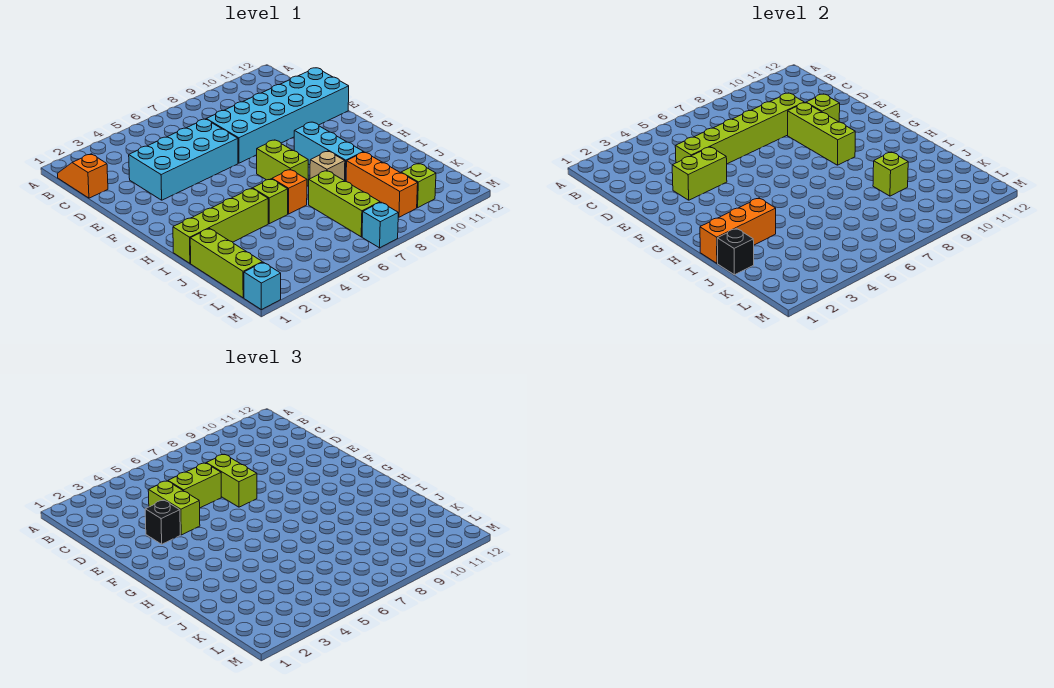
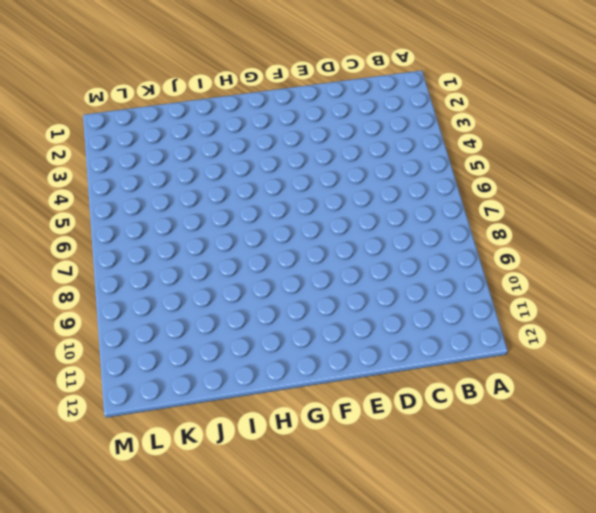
none -> orange 1x2 slope [57,154,108,198]
none -> cyan 2x4 brick [129,119,238,200]
none -> cyan 2x6 brick [206,68,349,163]

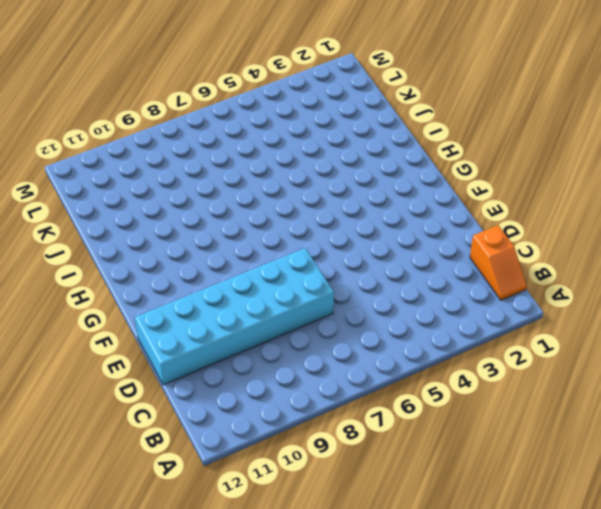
none -> cyan 2x4 brick [129,119,238,200]
none -> lime 1x2 brick [257,140,308,186]
none -> cyan 1x3 brick [294,122,363,181]

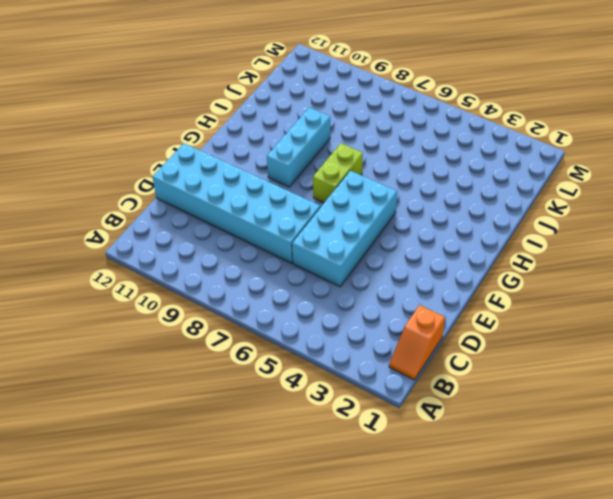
cyan 2x4 brick [292,171,397,287] -> cyan 2x4 brick turned to [129,119,238,200]
none -> lime 1x4 brick [173,188,268,263]
none -> lime 1x1 brick [253,179,288,224]
none -> orange 1x1 brick [272,170,307,214]

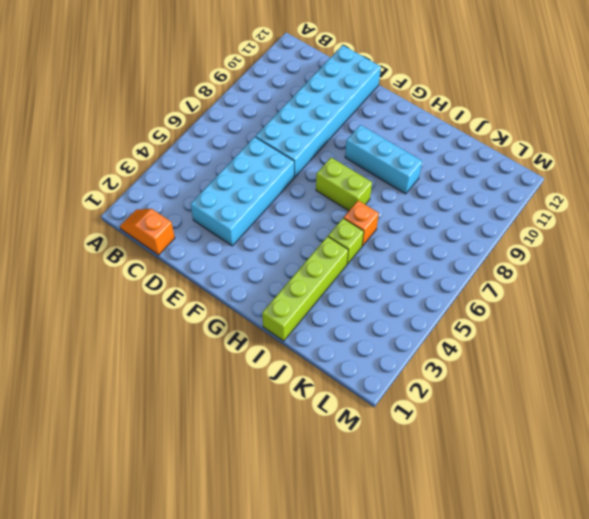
none -> tan 1x1 brick [310,151,345,181]
none -> lime 1x3 brick [190,228,262,298]
none -> lime 1x3 brick [309,171,380,237]

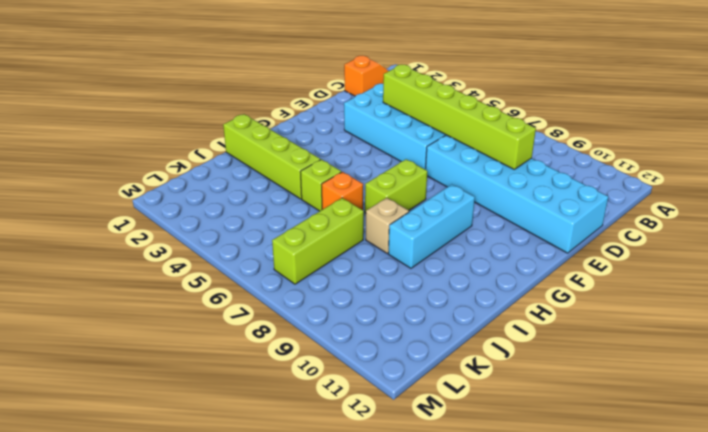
none -> lime 1x3 brick [190,228,262,298]
none -> orange 1x3 brick [346,152,418,217]
none -> lime 1x1 brick [401,163,436,208]

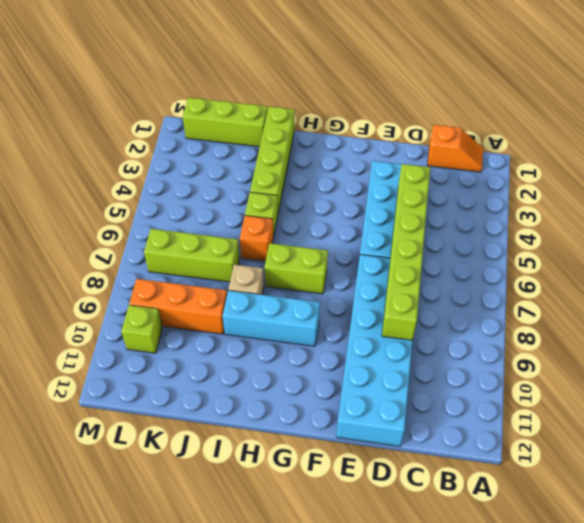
none -> cyan 1x1 brick [244,262,281,310]
none -> cyan 1x1 brick [362,202,398,248]
none -> lime 1x2 brick [672,147,727,200]

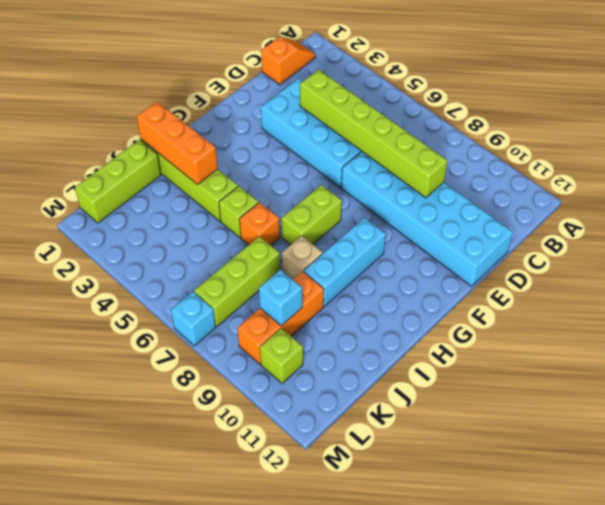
cyan 1x1 brick [259,270,302,326] -> cyan 1x1 brick moved to [244,262,281,310]
none -> lime 1x2 brick [672,147,727,200]
none -> lime 1x3 brick [788,103,855,165]
none -> lime 1x1 brick [806,94,840,122]

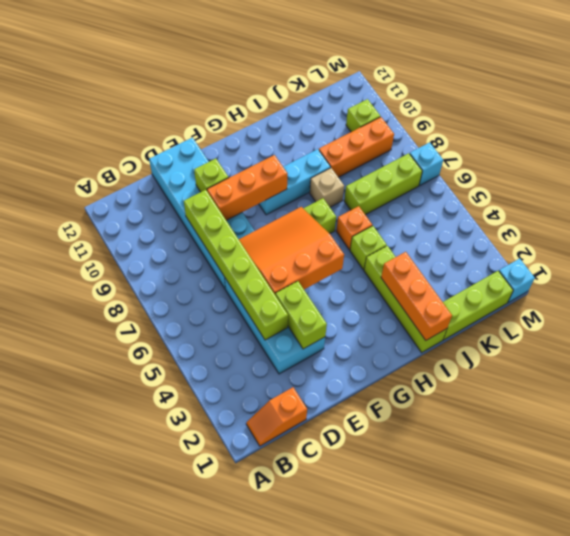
orange 3x3 slope [239,207,344,294] -> none
orange 1x3 brick [207,155,288,220] -> lime 1x3 brick [788,103,855,165]
none -> black 1x1 brick [717,228,754,275]
none -> lime 1x1 brick [873,152,908,196]
none -> lime 1x2 brick [148,481,200,535]

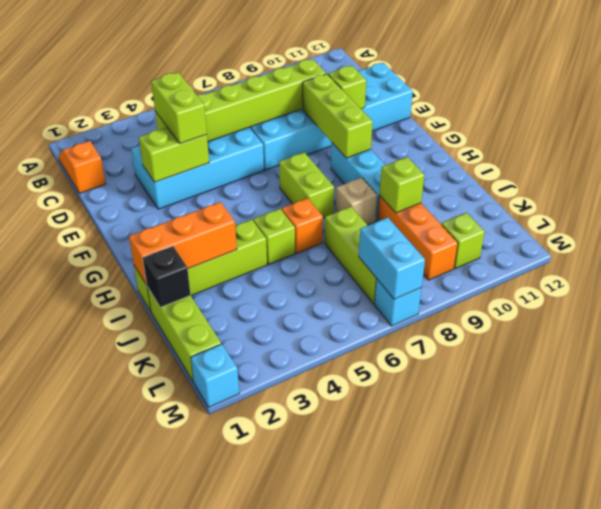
cyan 1x2 brick [359,218,425,299] -> none
none -> lime 1x2 brick [168,463,221,508]
none -> lime 1x2 brick [206,455,257,507]
none -> black 1x1 brick [145,500,180,544]

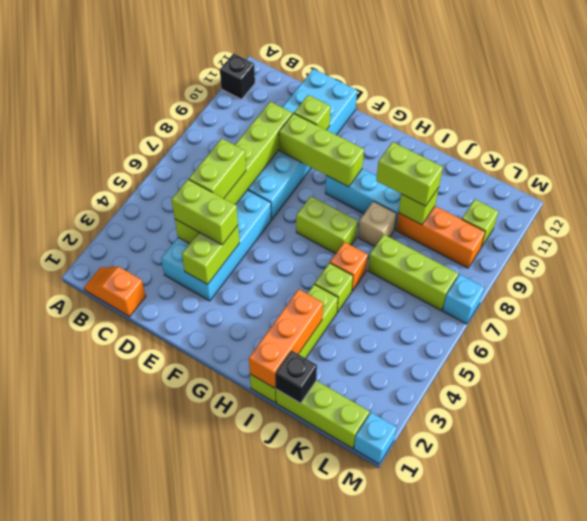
black 1x1 brick [220,53,255,99] -> black 1x1 brick moved to [145,500,180,544]
lime 1x2 brick [376,142,443,206] -> lime 1x2 brick moved to [206,455,257,507]

